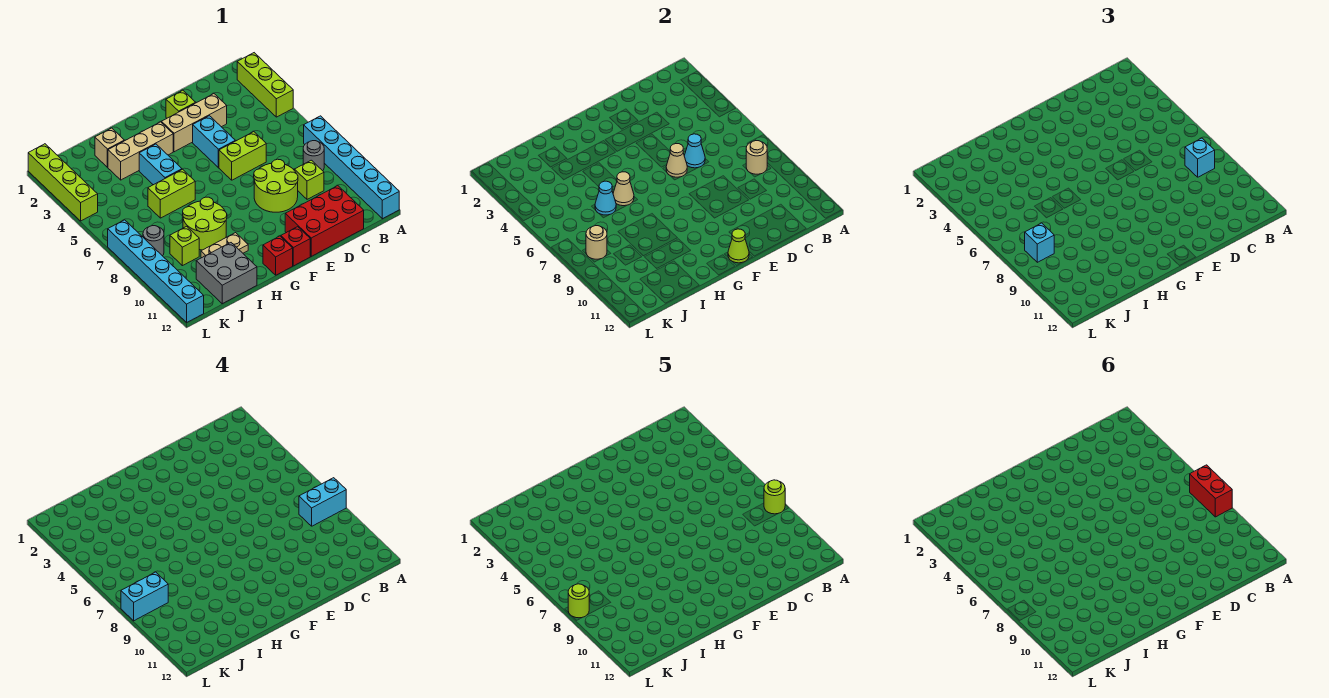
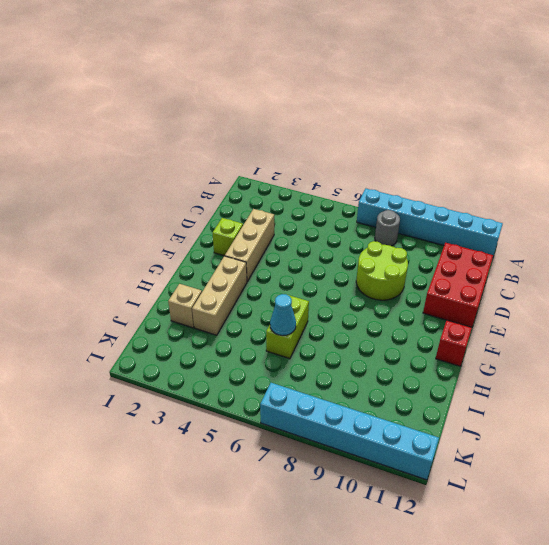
none -> lime 1x3 brick [237,53,293,117]
none -> lime 1x1 brick [294,160,324,199]
none -> lime 1x2 brick [219,132,266,180]
none -> cyan 1x2 brick [193,116,235,168]

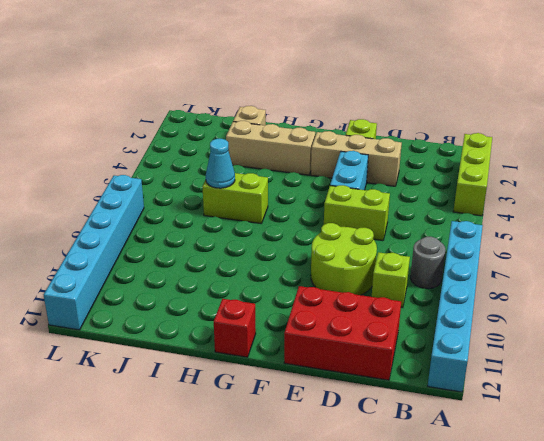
none -> red 1x1 brick [281,227,310,266]
none -> cyan 1x2 brick [139,144,182,185]
none -> lime 2x2 round brick [183,197,227,250]
none -> tan 1x2 plate [201,233,248,258]

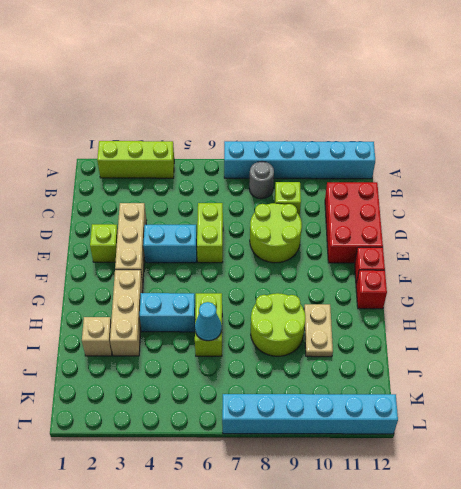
none -> grey 2x2 brick [196,243,257,304]
none -> lime 1x1 brick [170,226,199,266]
none -> grey 1x1 round brick [143,226,164,256]
none -> lime 1x4 brick [28,144,98,221]

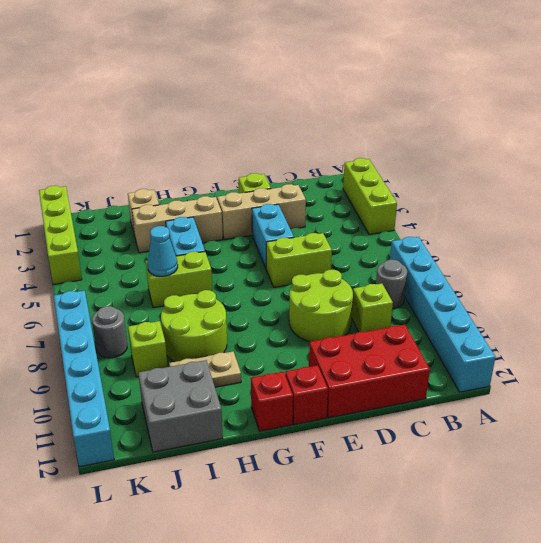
none -> tan 1x1 round brick [746,141,767,174]
none -> cyan 1x1 cone [684,134,705,168]
none -> tan 1x1 cone [666,144,687,177]
none -> lime 1x1 cone [728,229,749,263]

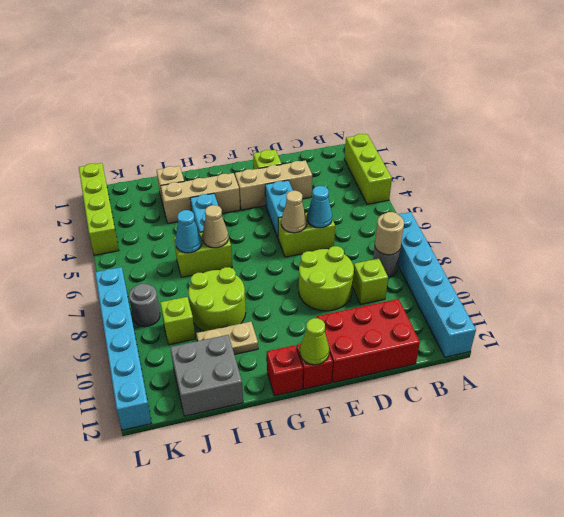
none -> tan 1x1 round brick [586,226,607,259]
none -> cyan 1x1 brick [1185,138,1215,177]
none -> cyan 1x1 brick [1025,223,1054,262]
none -> cyan 1x2 brick [299,478,346,526]

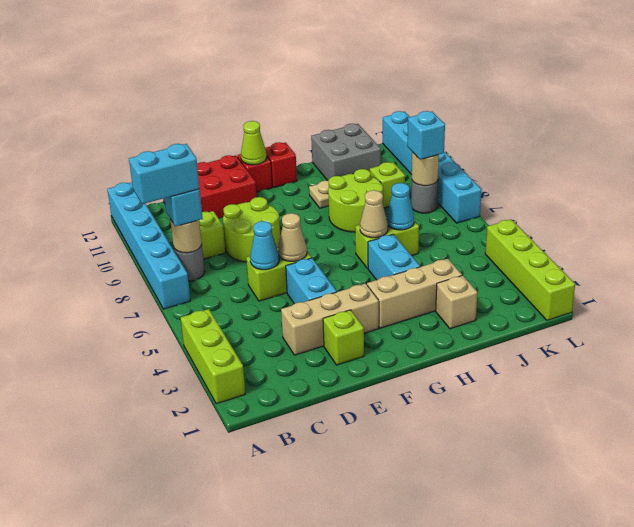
none -> cyan 1x2 brick [121,572,168,621]
none -> lime 1x1 round brick [764,480,785,514]
none -> lime 1x1 round brick [568,584,589,618]
none -> red 1x2 brick [1190,465,1232,517]

